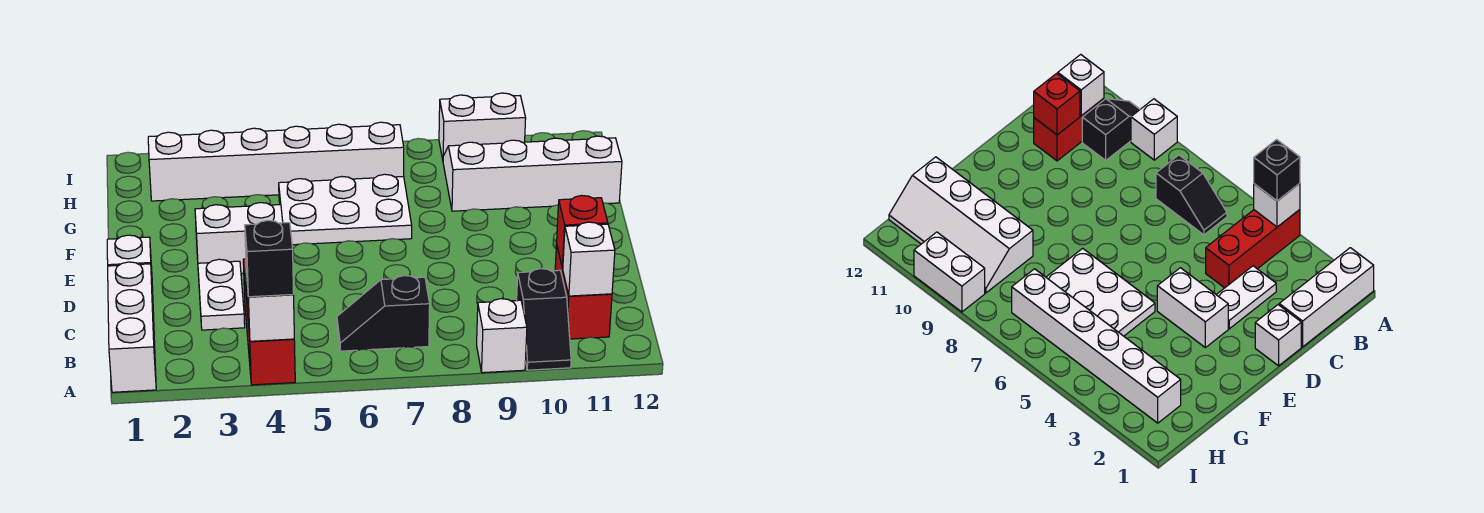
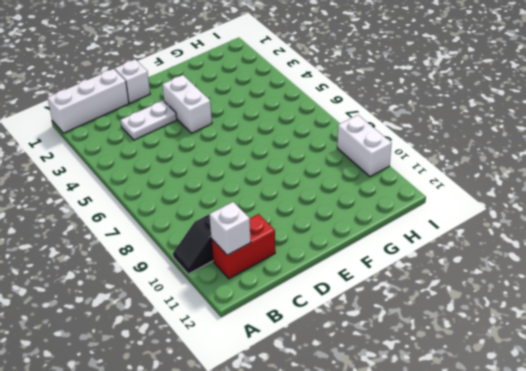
none -> red 1x3 brick [243,259,295,385]
none -> white 1x1 brick [477,299,527,373]
none -> black 1x2 slope [337,276,430,351]

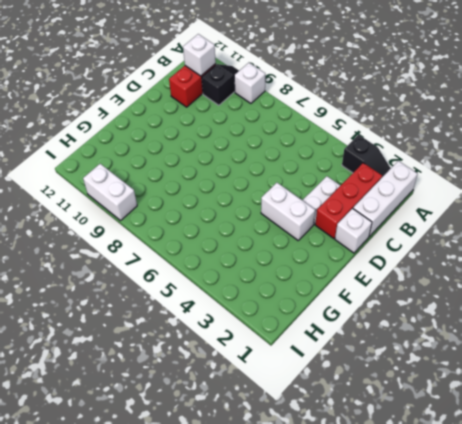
black 1x2 slope [342,135,391,177] -> black 1x2 slope moved to [337,276,430,351]
red 1x3 brick [315,163,382,239] -> red 1x3 brick moved to [243,259,295,385]
none -> white 2x3 plate [279,174,412,245]
none -> white 2x4 slope [443,136,622,211]
none -> white 1x6 brick [148,122,404,201]

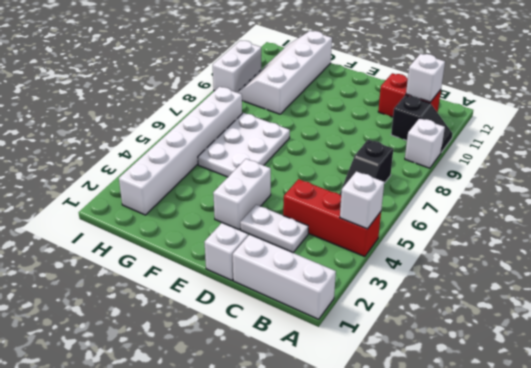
none -> red 1x1 brick [557,195,608,269]
none -> black 1x1 brick [245,220,294,297]

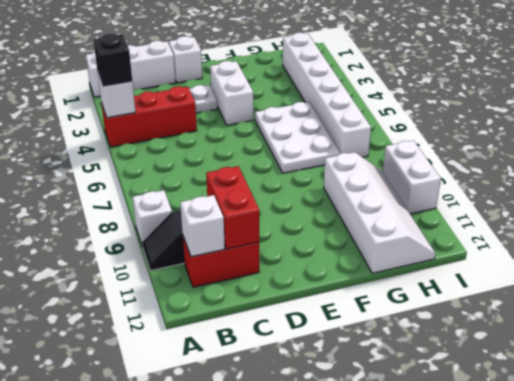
red 1x2 brick [206,166,259,249] -> red 1x1 brick [557,195,608,269]
none -> black 1x2 slope [337,276,430,351]

